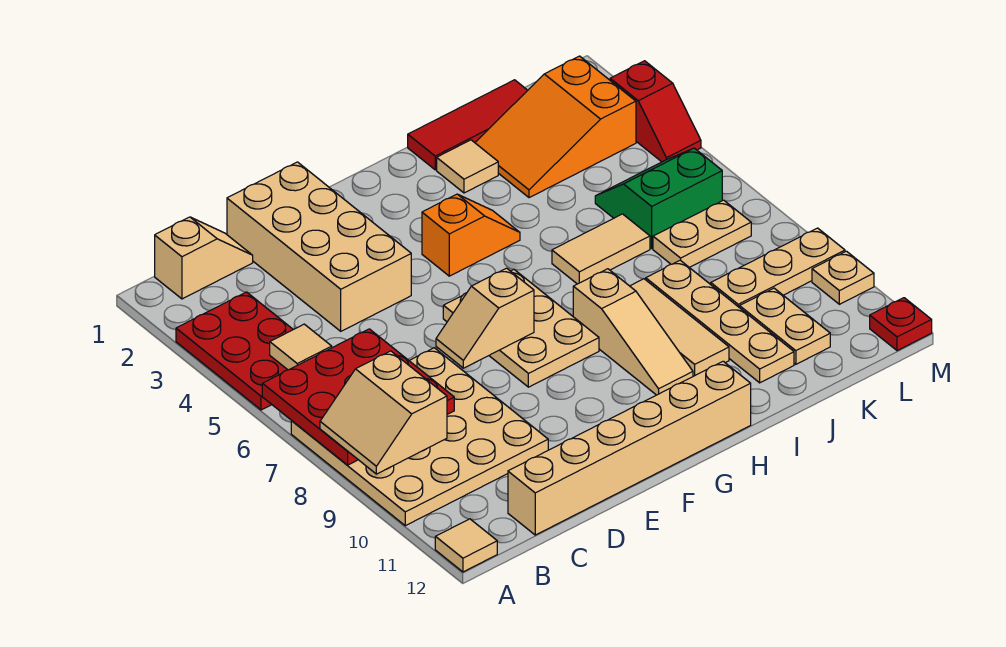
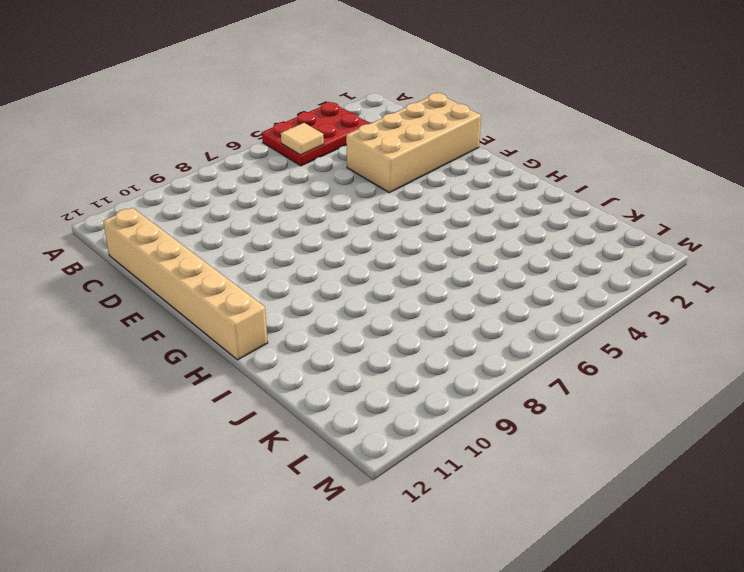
none -> tan 4x4 plate [291,348,548,526]
none -> tan 1x1 tile [435,519,497,572]
none -> tan 1x2 slope [155,217,253,299]

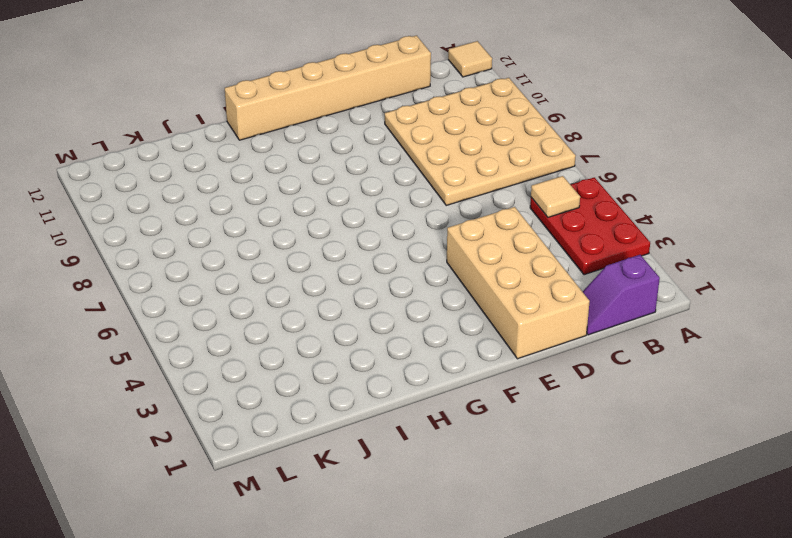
purple 1x2 slope [583,255,660,335] -> tan 1x2 slope [155,217,253,299]
none -> tan 2x3 plate [443,269,599,387]
none -> orange 1x2 slope [422,194,520,276]
none -> tan 1x3 slope [573,269,693,395]

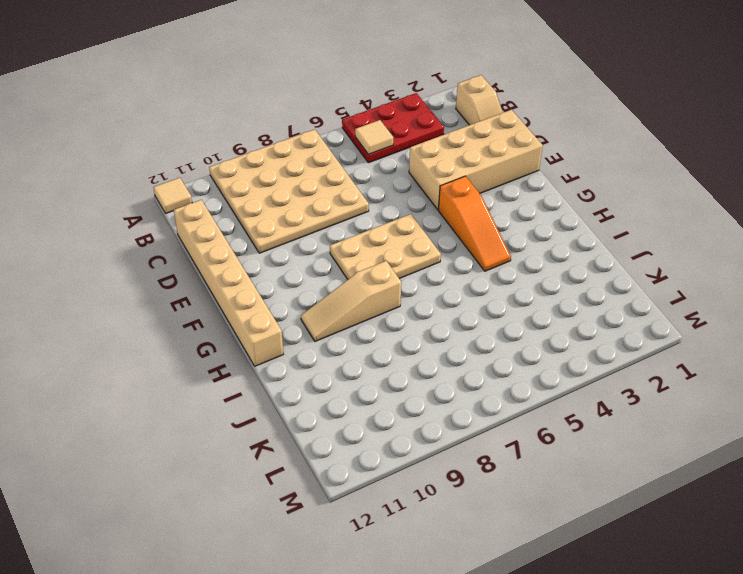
orange 1x3 slope [438,176,511,271] -> orange 1x2 slope [422,194,520,276]
none -> red 1x3 tile [408,80,528,170]
none -> tan 1x1 tile [437,140,498,193]
none -> tan 1x2 tile [552,214,650,284]

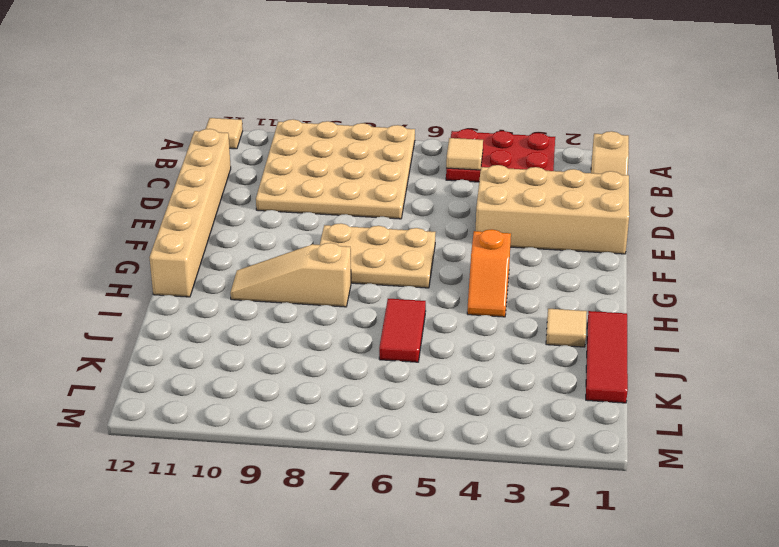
red 1x2 tile [379,299,426,362] -> tan 1x2 tile [552,214,650,284]
none -> tan 1x3 tile [630,279,729,376]
none -> orange 2x3 slope [475,56,636,198]
none -> tan 1x4 plate [645,260,794,383]

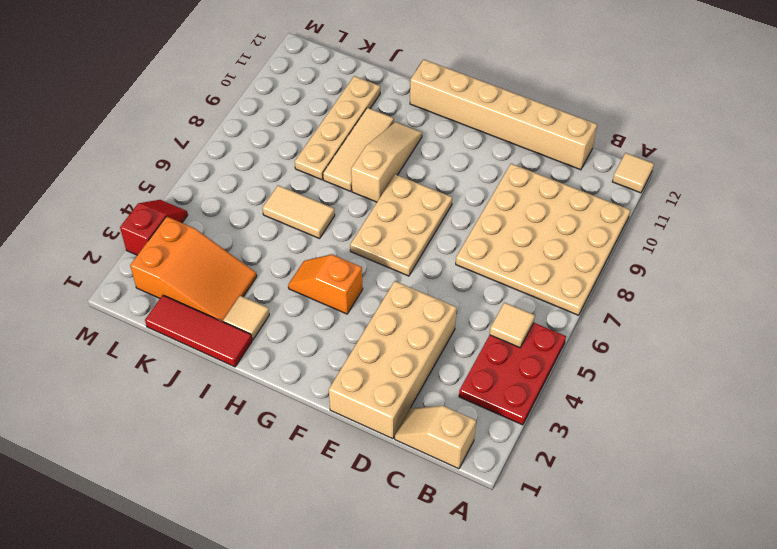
none -> green 2x2 slope [595,148,723,248]
none -> tan 1x2 plate [653,200,751,267]
none -> tan 1x3 plate [711,228,845,308]

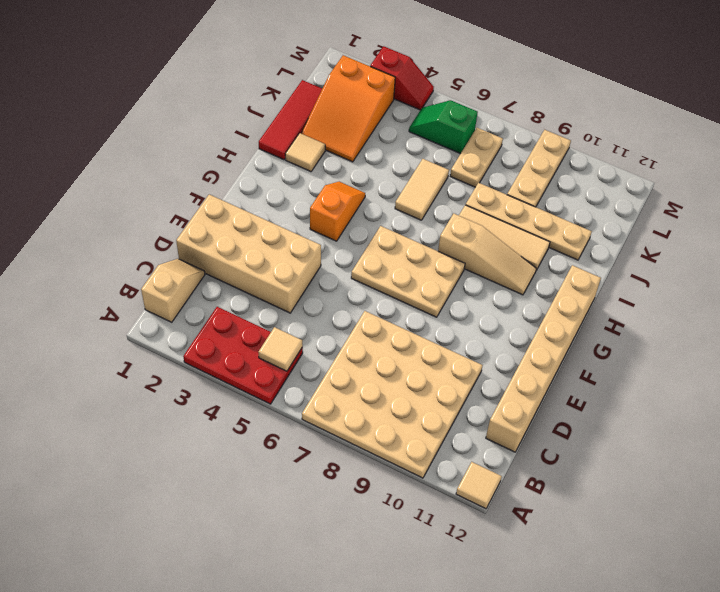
green 1x2 slope [409,100,478,154] -> green 2x2 slope [595,148,723,248]
none -> tan 1x2 plate [740,288,830,364]
none -> tan 1x1 plate [812,251,874,304]
none -> red 1x1 plate [870,298,932,351]

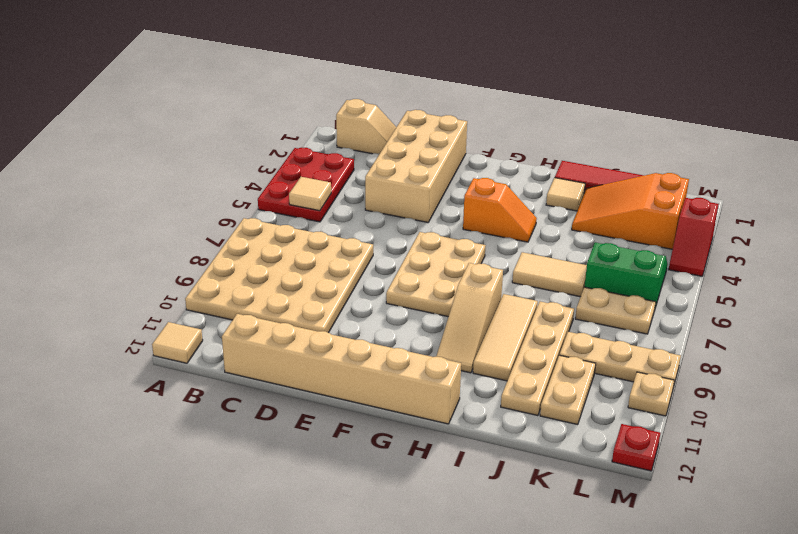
none -> red 3x3 plate [262,329,454,465]
none -> tan 1x2 slope [436,268,534,368]
none -> tan 2x2 slope [320,351,447,474]

